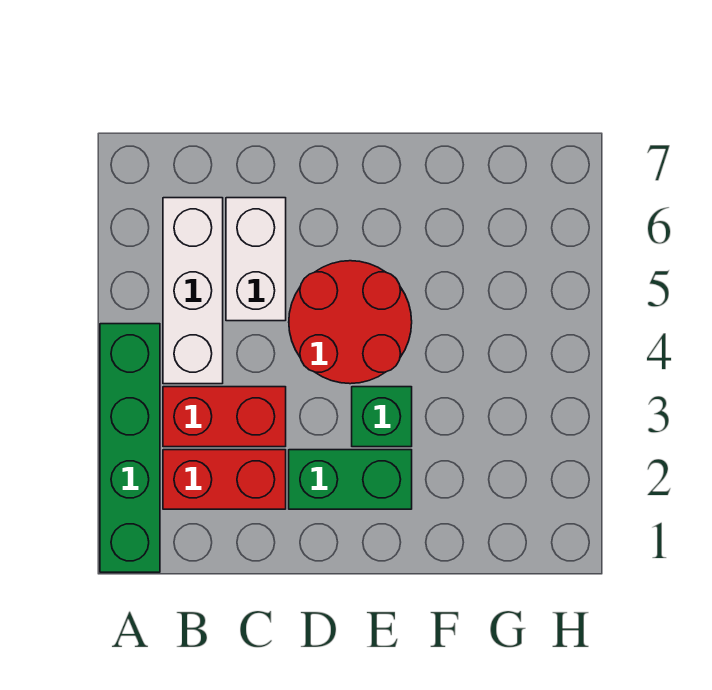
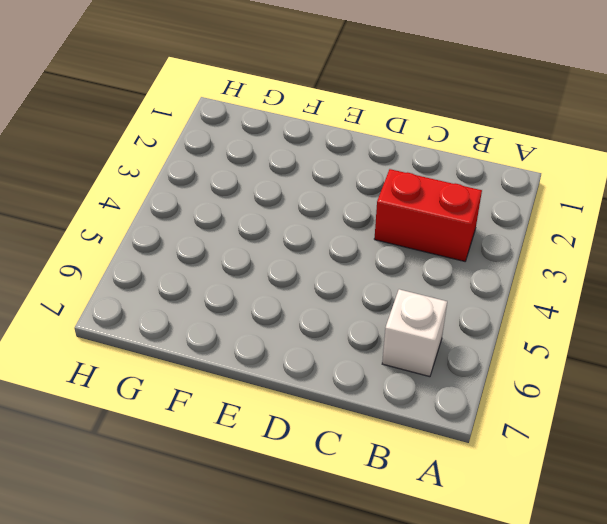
white 1x1 brick [382,289,447,377] -> white 1x3 brick [163,198,223,384]
none -> green 1x4 brick [100,324,160,572]
none -> red 1x2 brick [163,450,286,509]

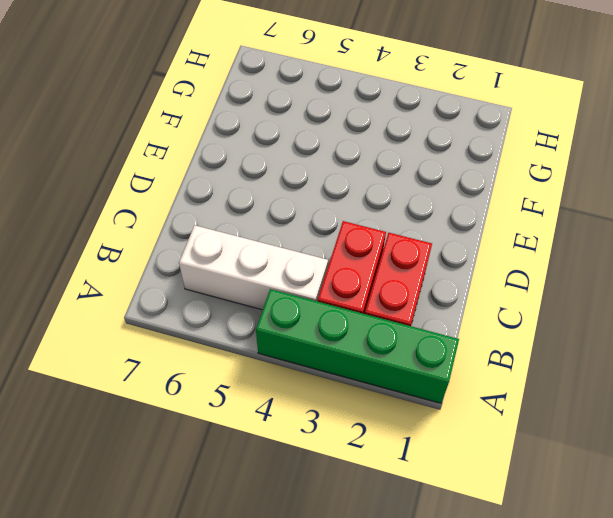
none -> white 1x2 brick [226,198,286,321]
none -> green 1x2 brick [289,450,412,509]

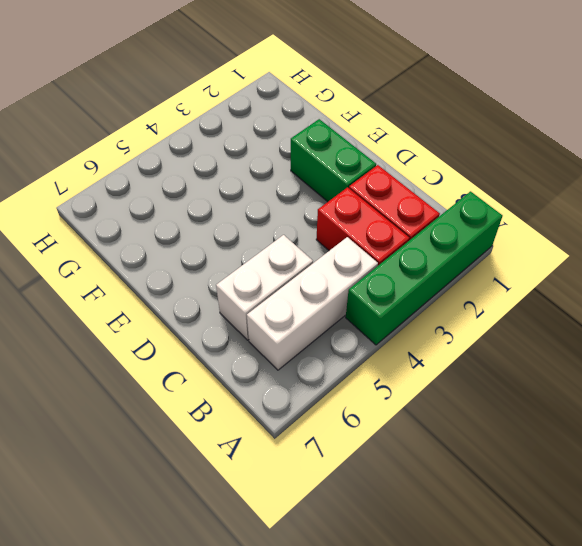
none -> red 2x2 round brick [289,261,412,384]
none -> green 1x1 brick [352,387,412,447]

